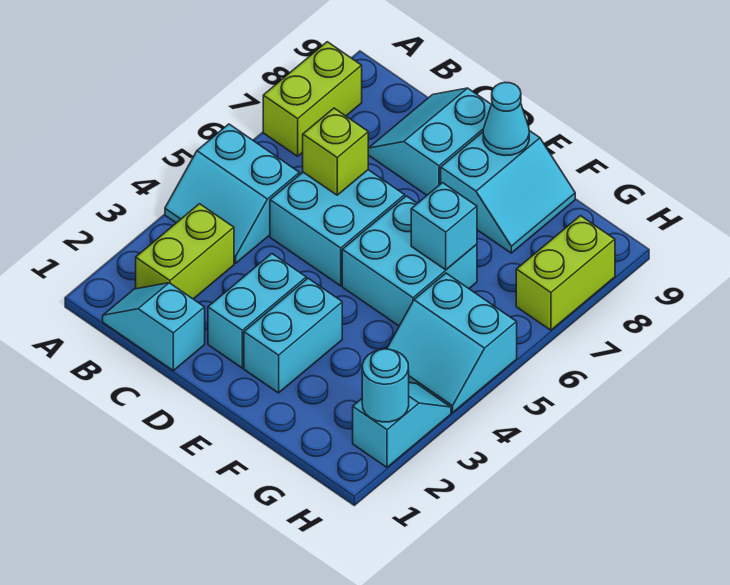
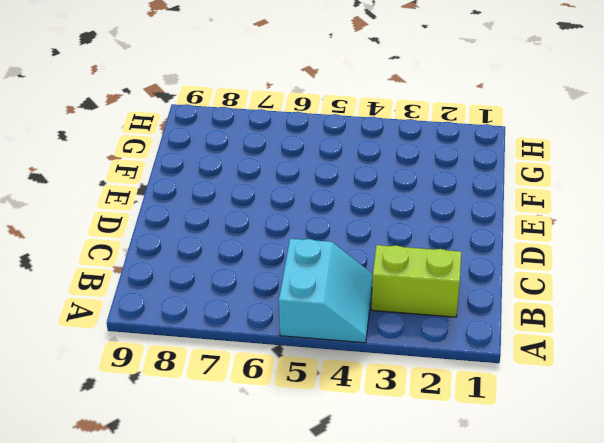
none -> lime 1x2 brick [263,42,362,156]
none -> cyan 1x2 slope [103,283,205,371]
none -> cyan 2x2 brick [270,170,405,286]

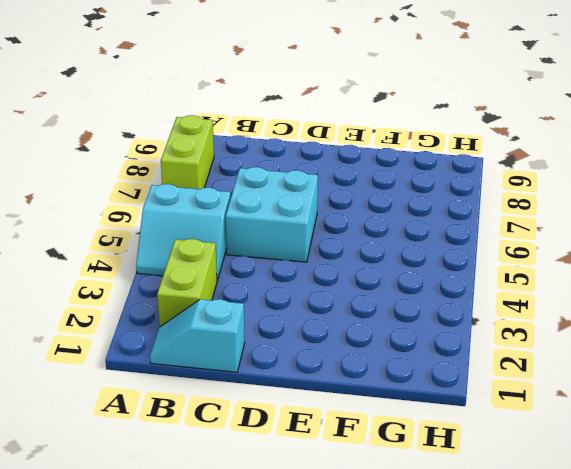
none -> cyan 2x2 slope [368,88,491,195]
none -> cyan 1x2 brick [208,254,306,368]
none -> cyan 1x2 brick [244,278,342,393]

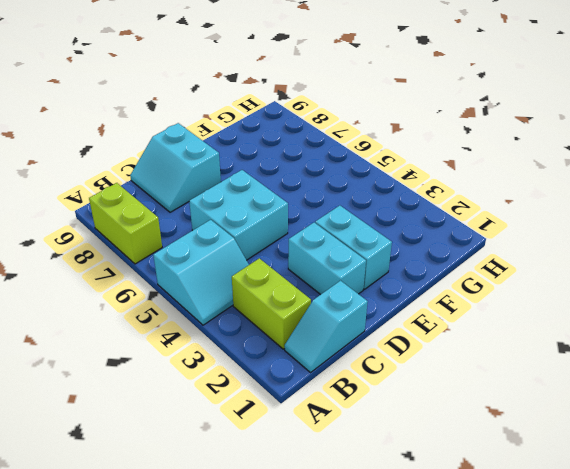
none -> cyan 2x2 brick [342,196,477,326]
none -> cyan 2x2 slope [441,131,575,253]
none -> cyan 2x2 slope [387,273,517,413]

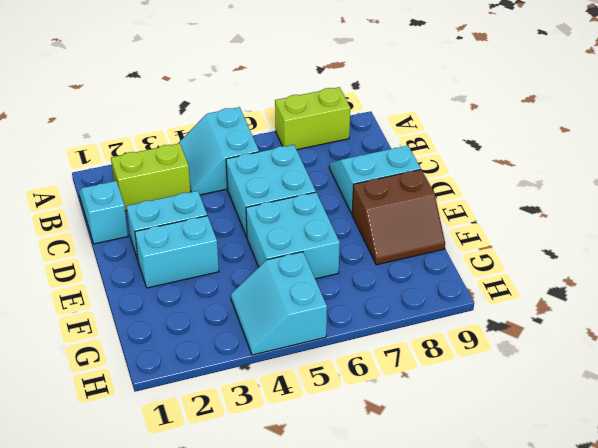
brown 2x2 slope [352,170,445,265] -> cyan 2x2 slope [441,131,575,253]
none -> cyan 1x2 slope [353,383,451,467]
none -> lime 1x2 brick [516,216,615,330]
none -> lime 1x1 brick [303,108,368,195]

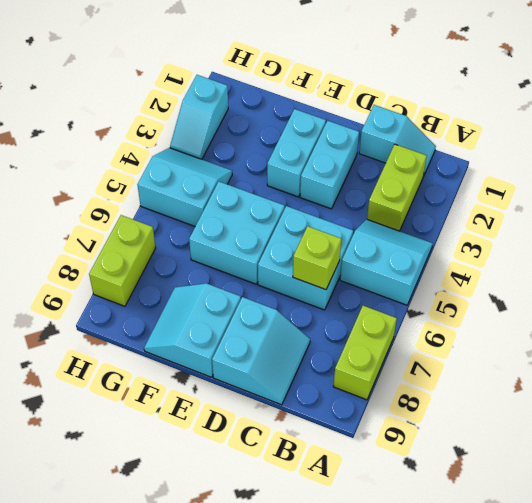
none -> cyan 1x1 cone [483,82,529,156]
none -> cyan 1x1 brick [411,183,477,270]
none -> cyan 1x1 round brick [362,349,409,422]

